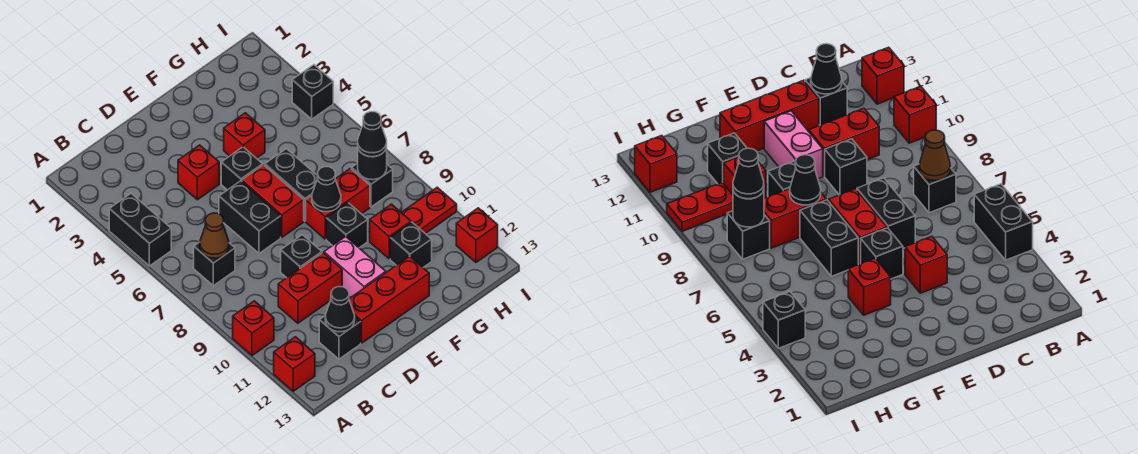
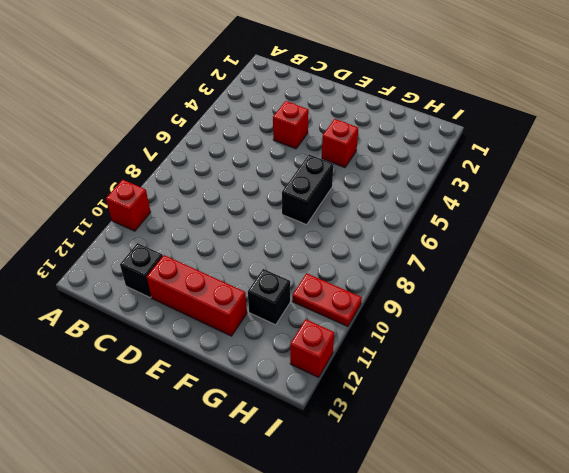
none -> black 1x2 brick [109,194,171,266]
none -> red 1x1 brick [274,337,315,391]
none -> black 1x1 brick [194,242,235,286]

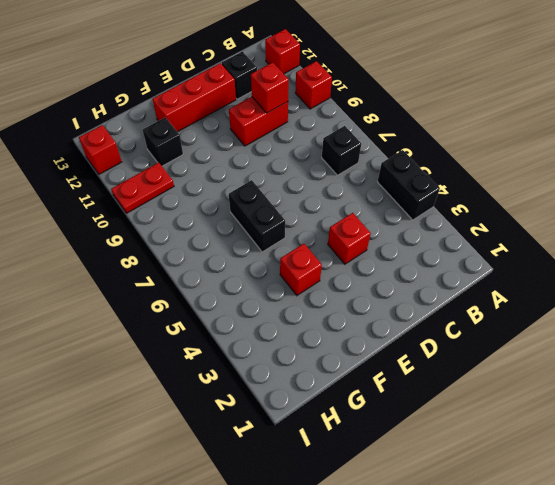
red 1x1 brick [251,62,289,113] -> red 1x1 brick moved to [370,204,411,259]
none -> black 1x2 brick [219,181,281,253]
none -> black 1x1 brick [281,235,322,278]
none -> black 1x1 brick [221,147,263,190]

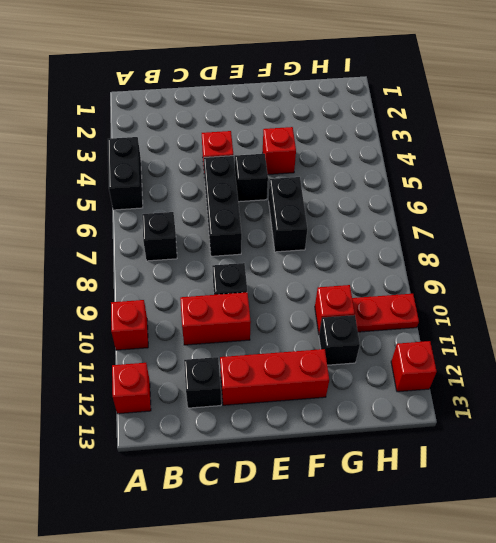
black 1x3 brick [204,156,242,256] -> black 1x2 brick [219,181,281,253]
none -> red 1x2 brick [242,165,304,237]
none -> pink 1x2 brick [324,237,386,297]
none -> red 1x2 brick [306,168,370,239]

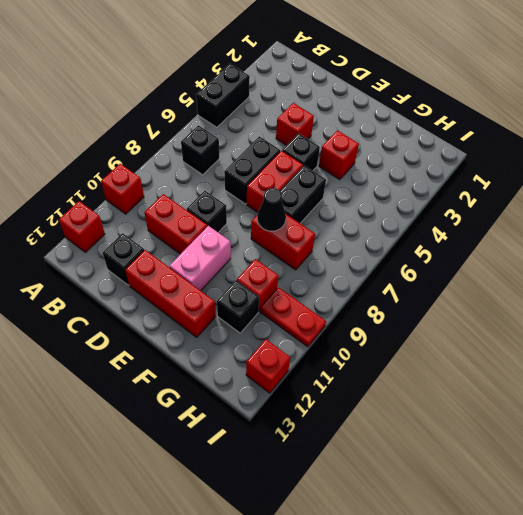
none -> black 1x1 brick [326,203,368,248]
none -> black 1x1 brick [351,163,393,207]
none -> black 1x1 brick [292,65,333,119]

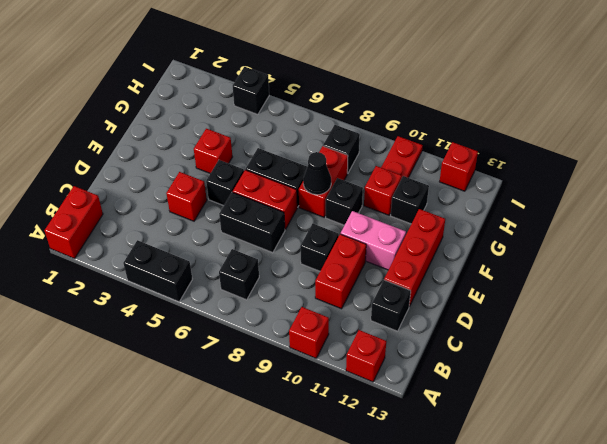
red 1x2 brick [44,186,103,258] -> none
none -> brown 1x1 cone [200,213,229,258]
none -> black 1x1 cone [325,287,355,332]
none -> black 1x1 round brick [358,147,387,180]

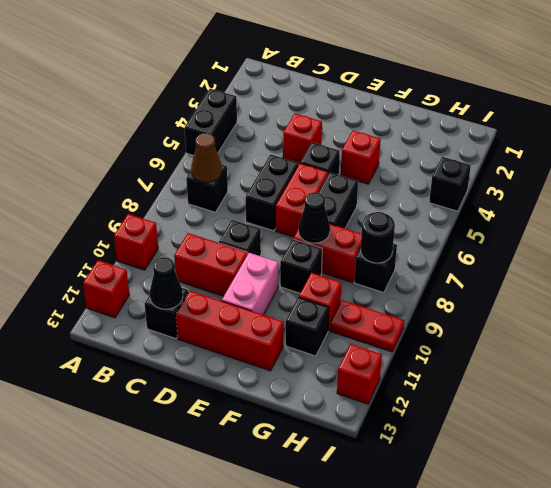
none -> black 1x1 cone [358,112,387,157]

